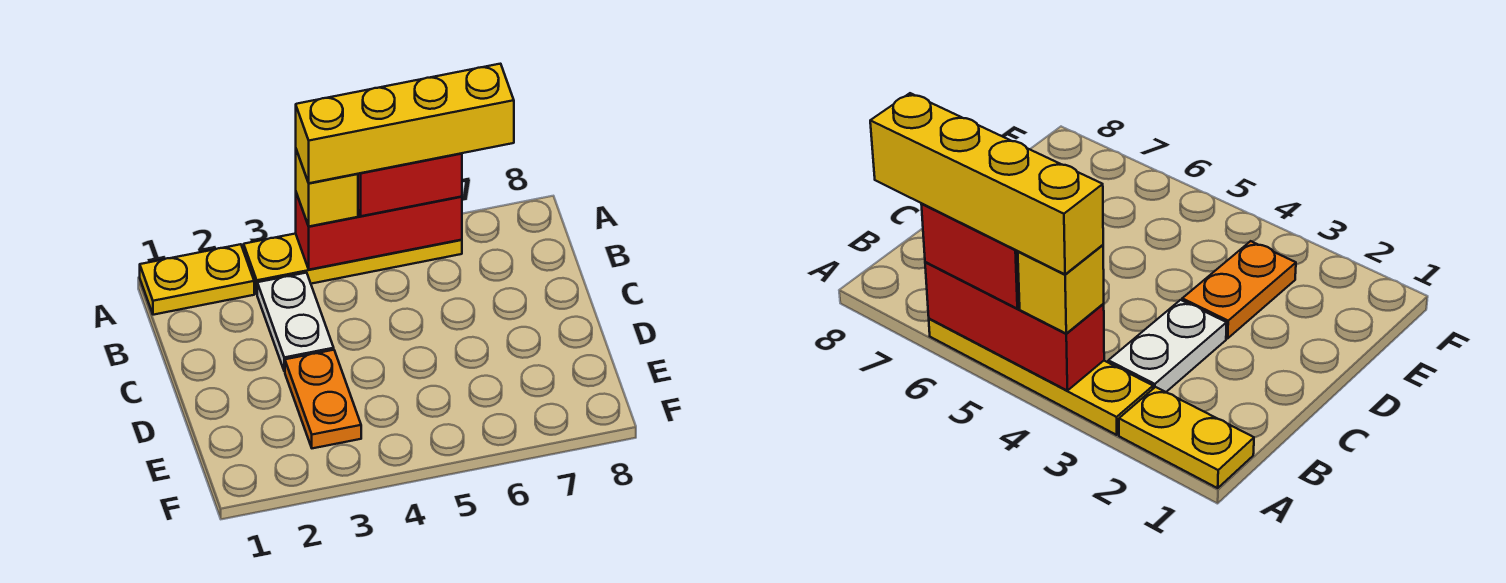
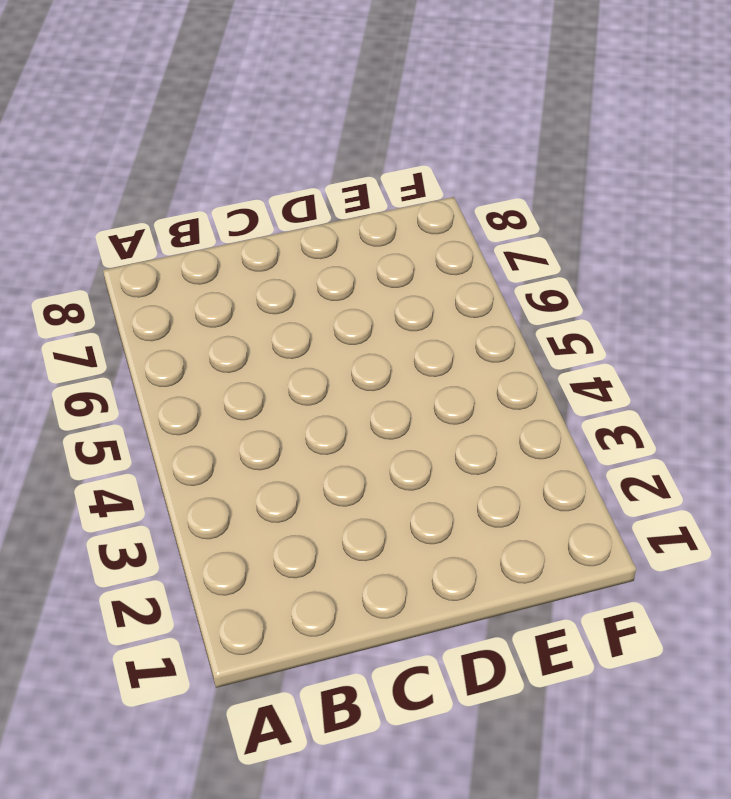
none -> yellow 1x2 plate [140,244,254,315]
none -> yellow 1x4 plate [244,234,462,294]

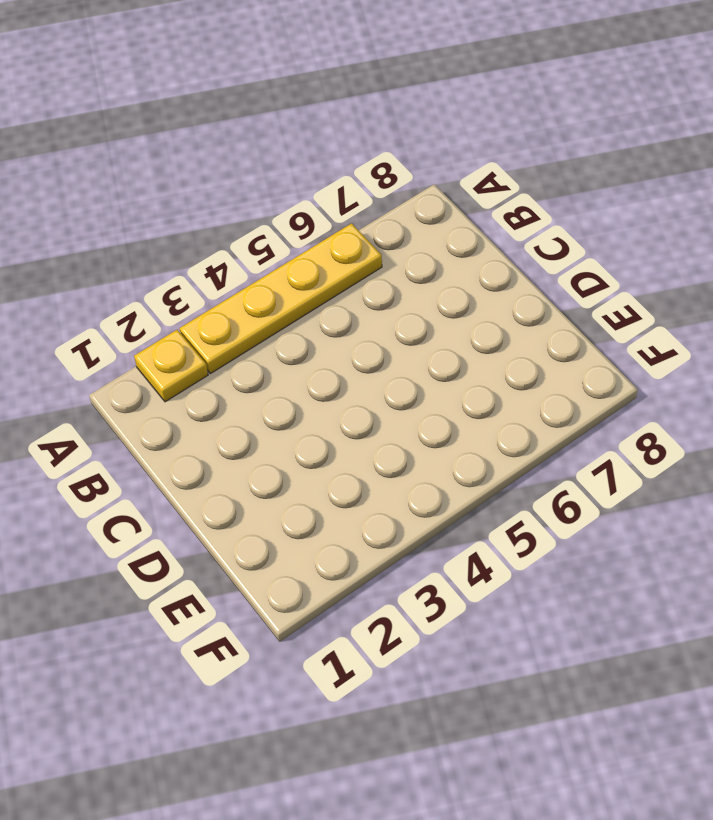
yellow 1x1 plate [134,330,208,402] -> yellow 1x2 plate [140,244,254,315]
none -> white 1x2 plate [257,273,334,371]
none -> orange 1x2 plate [285,350,361,448]

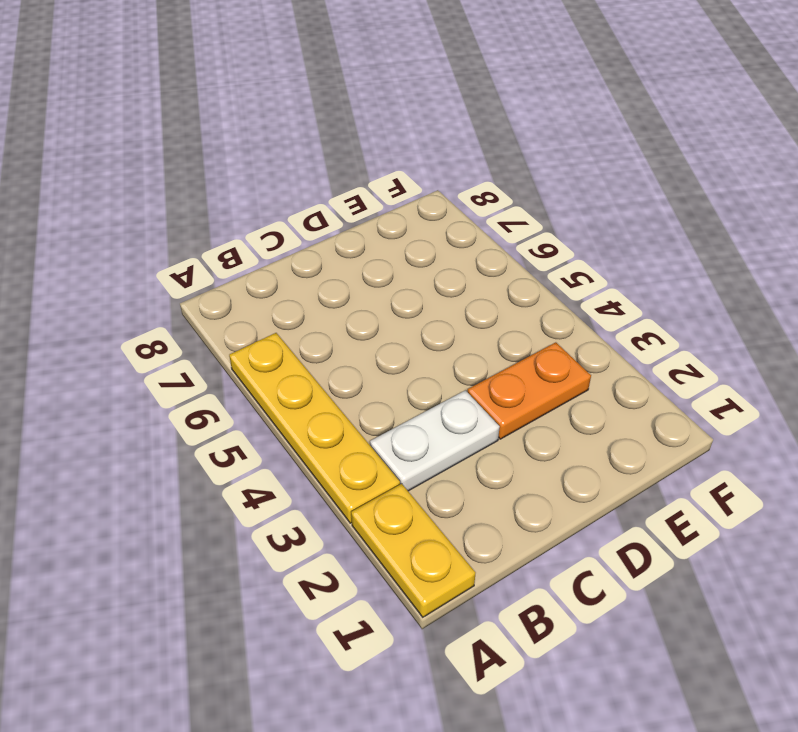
none -> red 1x3 brick [296,193,462,270]
none -> yellow 1x1 brick [296,150,358,226]

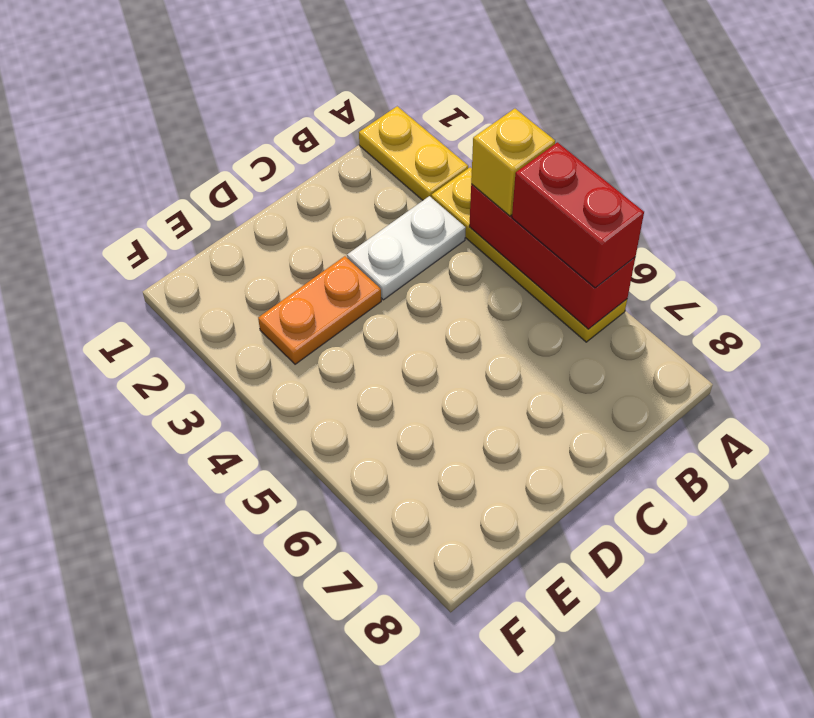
none -> yellow 1x4 brick [296,64,514,183]

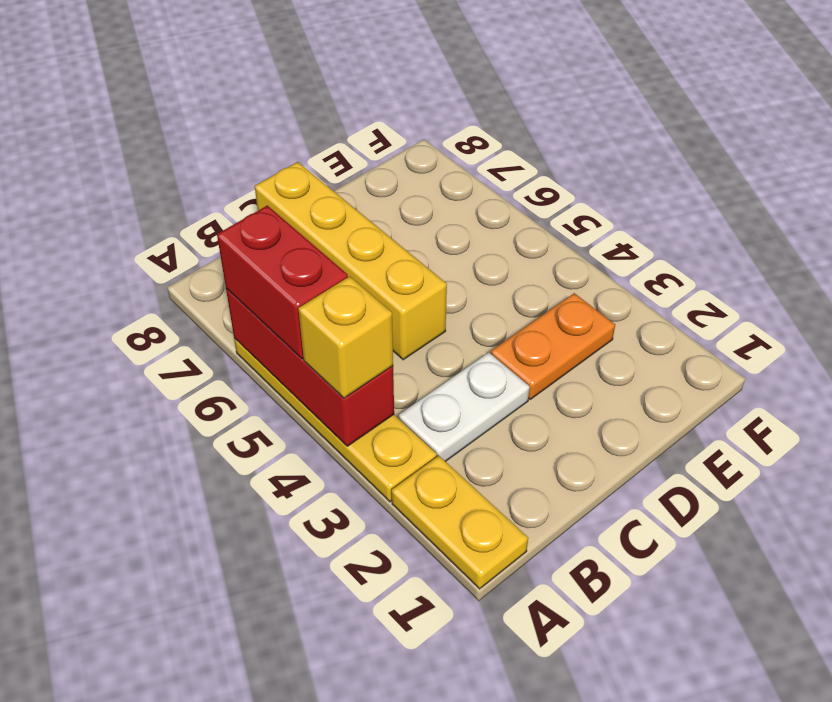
yellow 1x4 brick [255,162,447,360] -> yellow 1x4 brick moved to [296,64,514,183]

